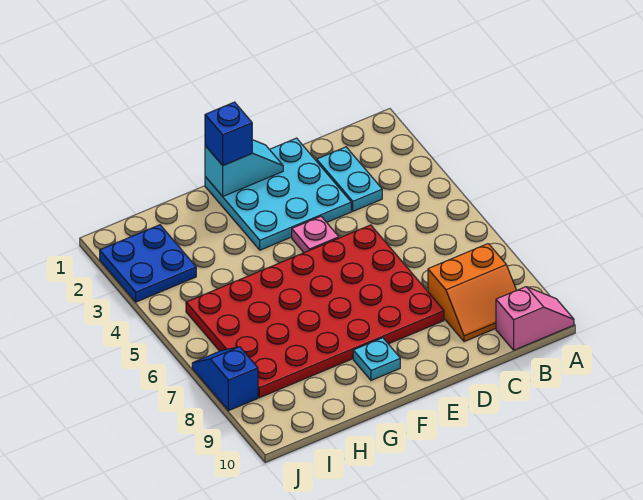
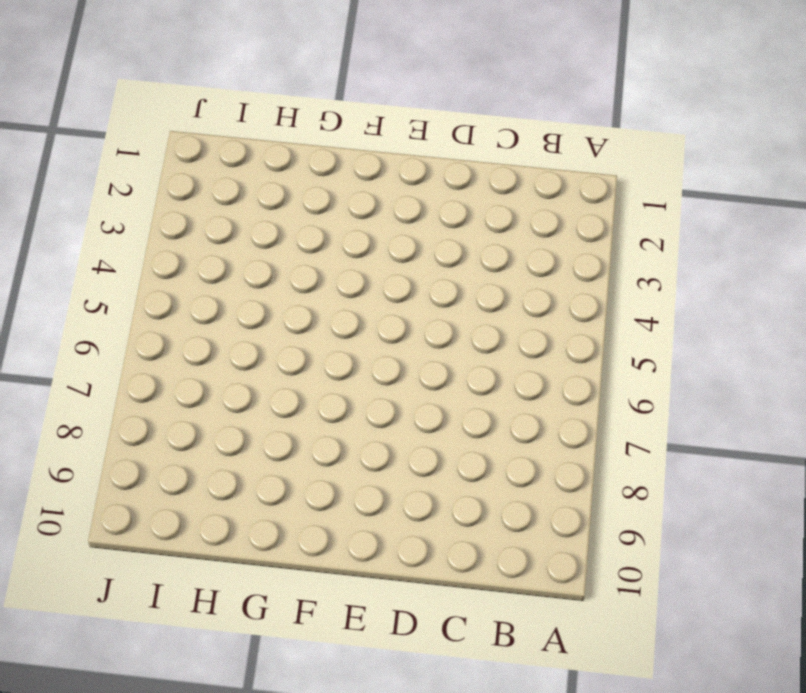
none -> pink 1x2 slope [496,287,574,350]
none -> orange 2x2 slope [428,244,517,342]

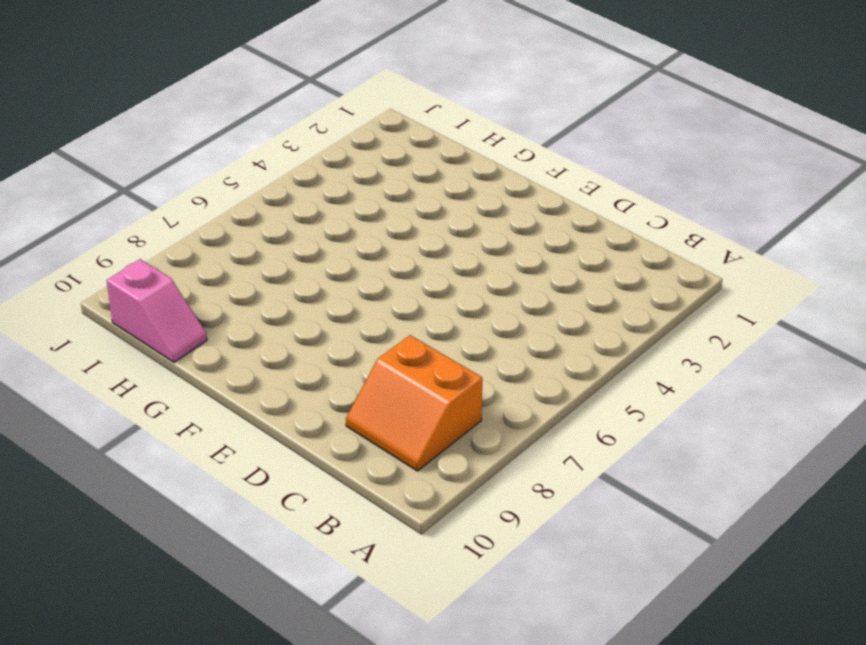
pink 1x2 slope [107,259,207,362] -> pink 1x2 slope moved to [496,287,574,350]
none -> cyan 1x2 plate [317,147,382,211]
none -> cyan 3x3 plate [205,138,351,250]

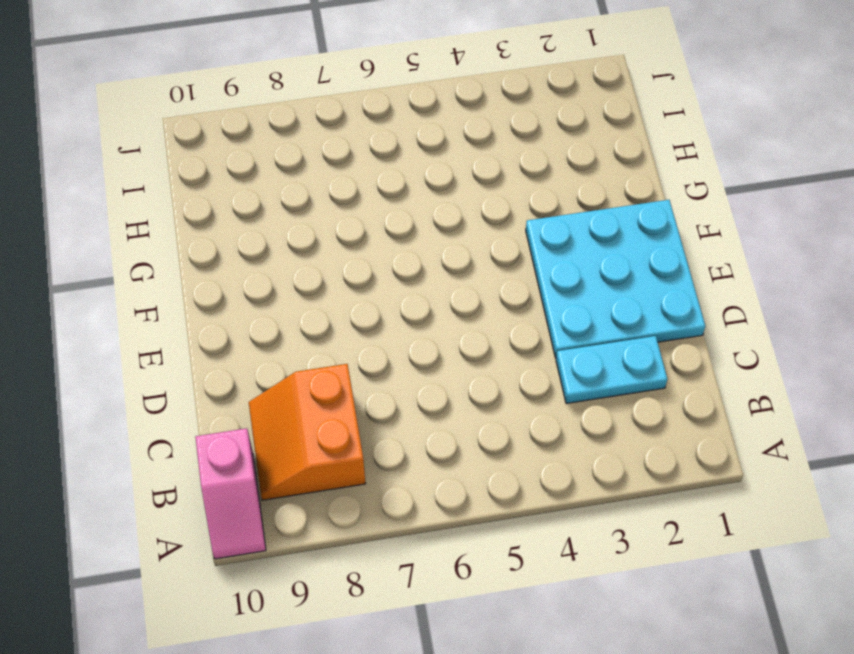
none -> red 4x6 plate [186,225,444,398]
none -> pink 1x1 plate [292,216,339,253]

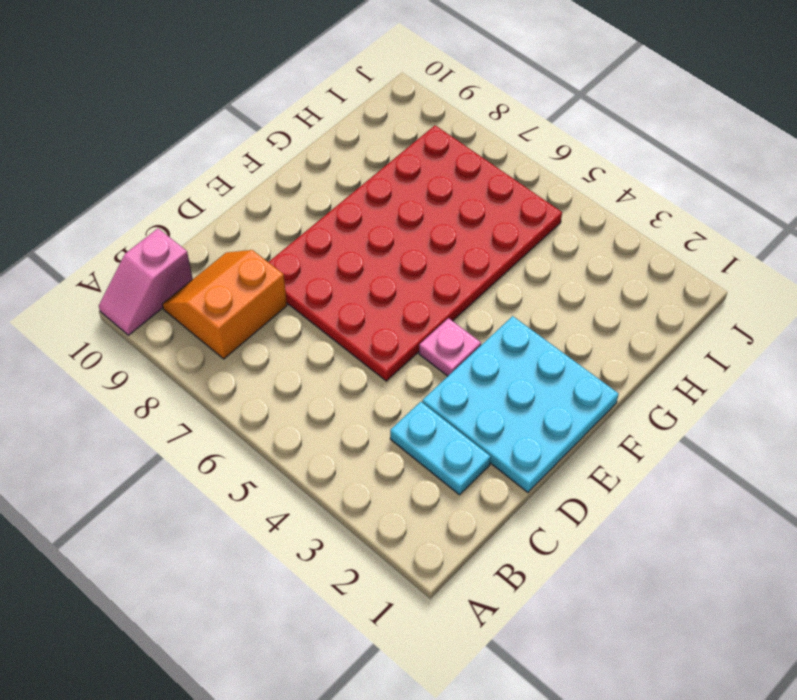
none -> cyan 1x1 plate [353,338,400,380]
none -> blue 2x2 plate [100,225,196,302]

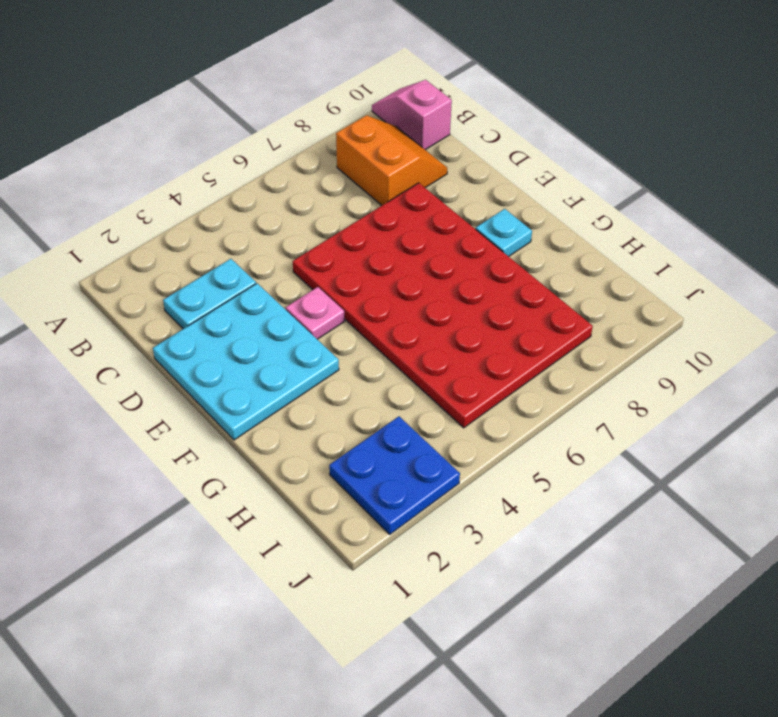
none -> blue 1x2 slope [192,347,258,411]
none -> cyan 1x2 slope [205,140,283,196]

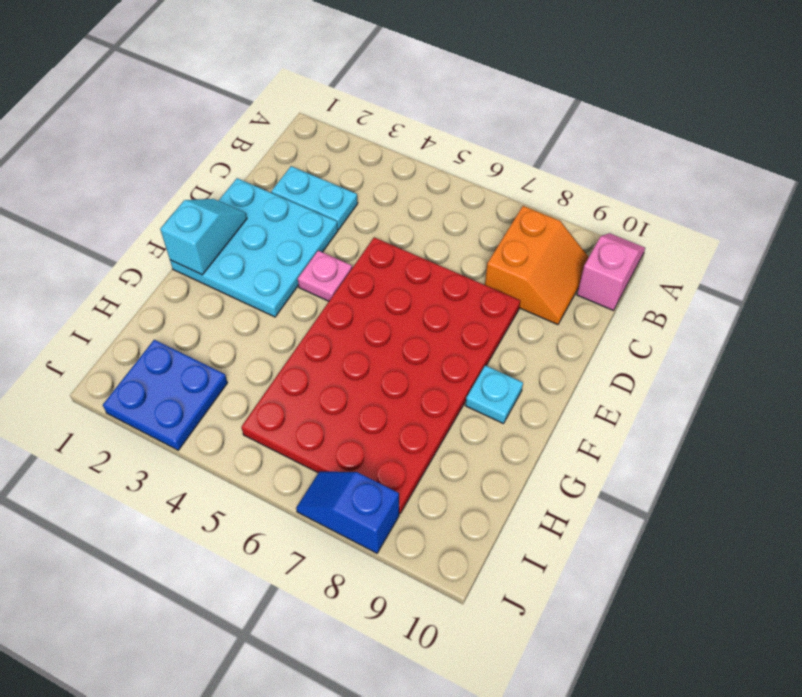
none -> blue 1x1 brick [205,102,252,166]

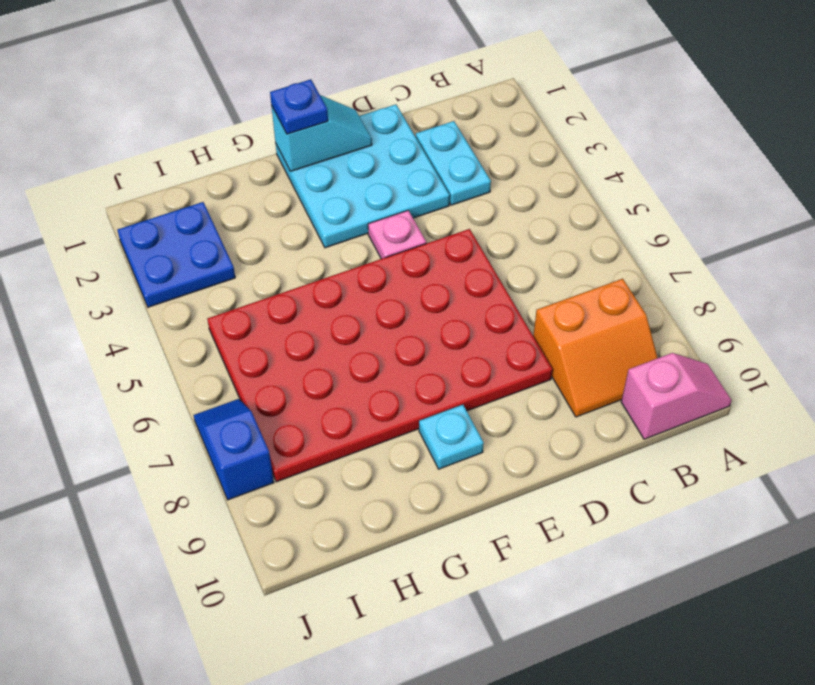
blue 1x1 plate [270,79,328,134] -> blue 1x1 brick [205,102,252,166]

